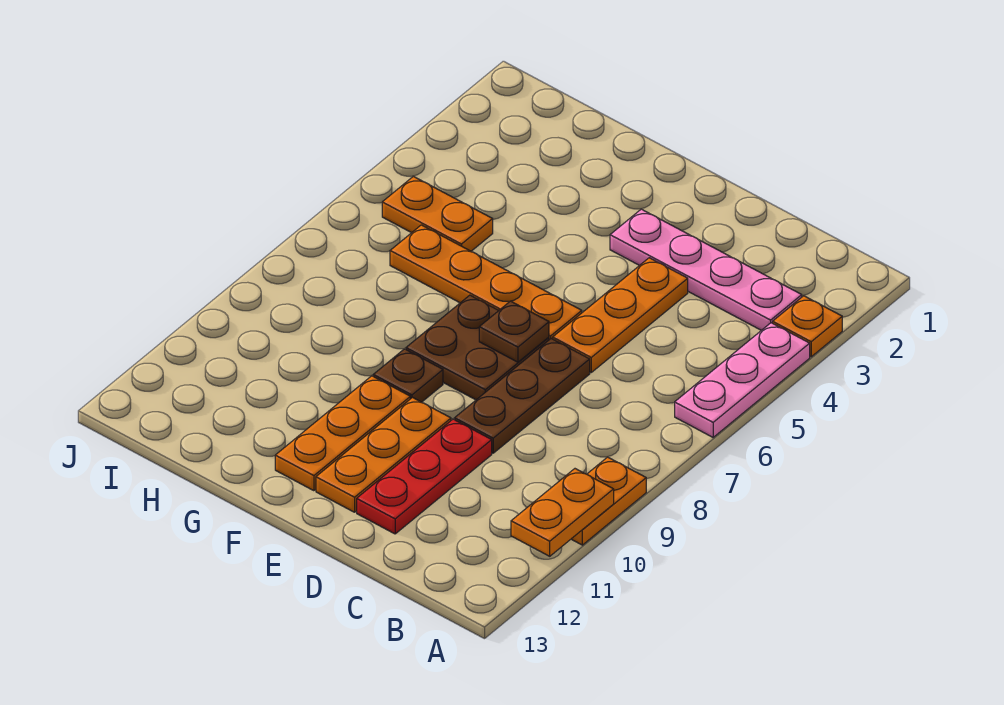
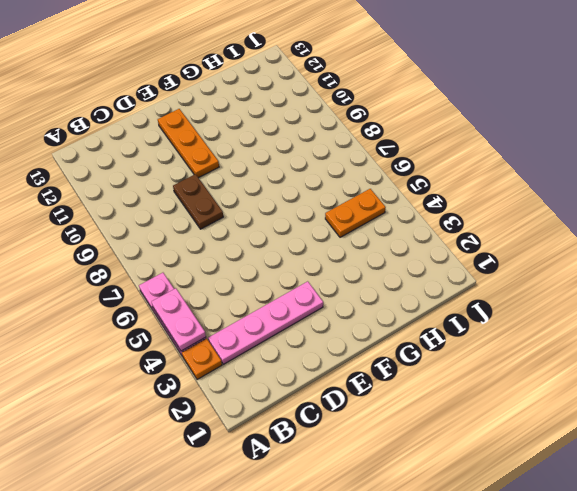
pink 1x2 plate [152,288,206,351] -> none
brown 1x2 plate [173,174,223,229] -> brown 1x3 plate [455,339,590,453]
none -> orange 1x2 plate [572,457,646,545]
none -> orange 1x3 plate [553,258,688,372]
none -> red 1x3 plate [357,419,492,534]

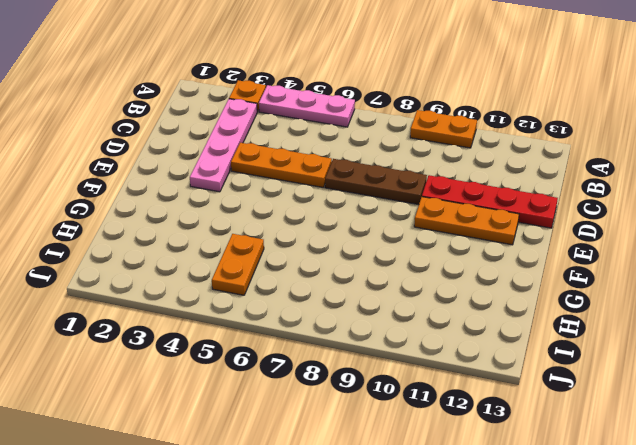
red 1x4 plate [422,175,558,228] -> red 1x3 plate [357,419,492,534]
none -> orange 1x4 plate [390,225,582,340]
none -> brown 2x2 plate [406,295,549,400]
none -> brown 1x1 plate [373,349,443,402]

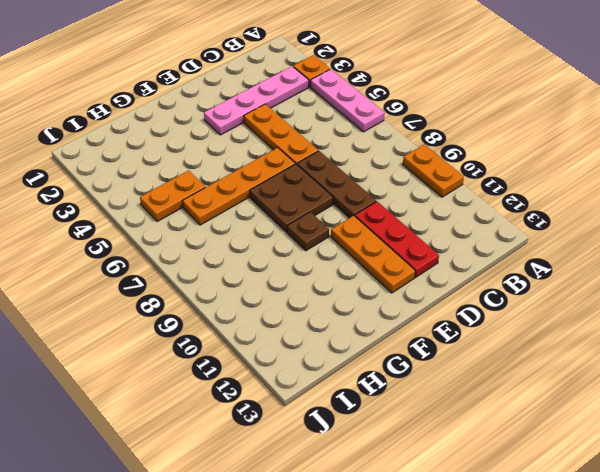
none -> orange 1x3 plate [275,376,410,491]
none -> orange 1x2 plate [511,469,614,556]
none -> brown 1x1 plate [479,301,549,362]

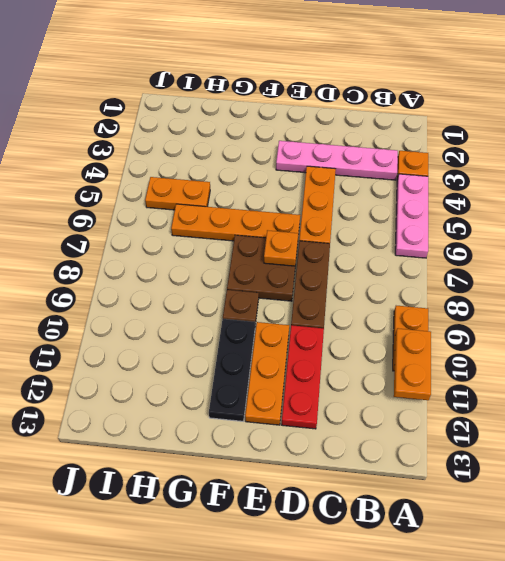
orange 1x1 plate [264,230,298,266] -> brown 1x1 plate [479,301,549,362]
black 1x3 plate [209,319,255,421] -> orange 1x3 plate [275,376,410,491]

